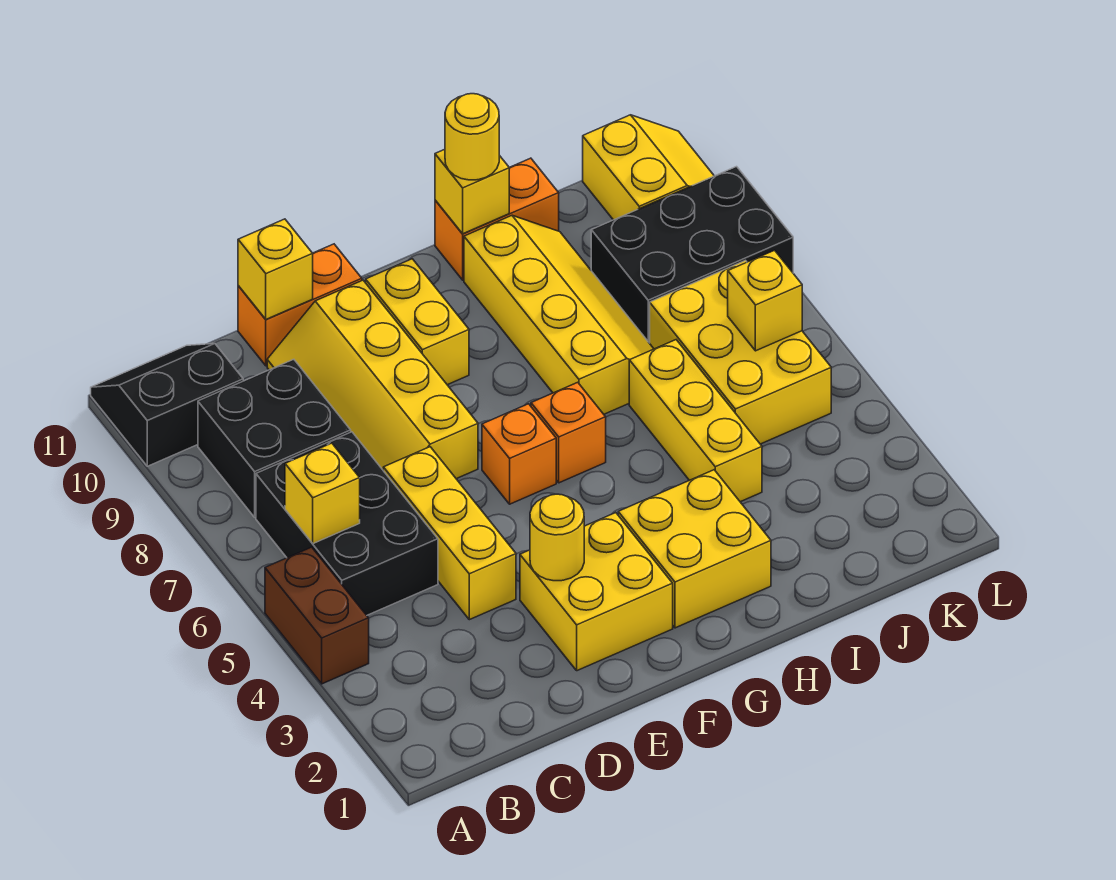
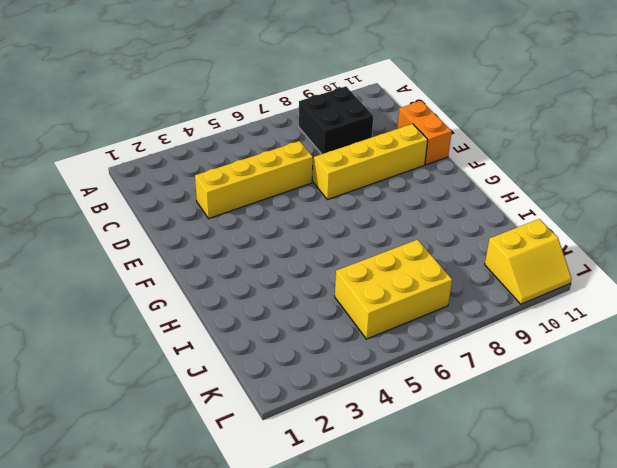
yellow 1x4 brick [195,141,313,219] -> yellow 1x3 brick [383,447,516,620]
none -> brown 1x2 brick [265,547,369,684]
none -> black 2x2 slope [91,344,243,466]
none -> black 2x3 brick [256,432,438,615]

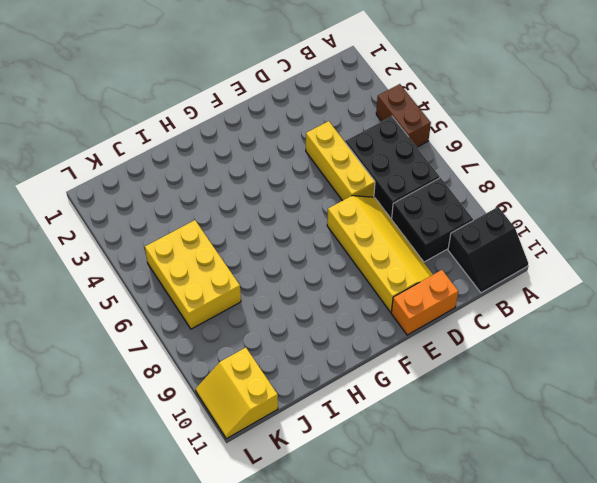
none -> yellow 2x2 brick [520,513,673,671]
none -> orange 1x1 brick [482,404,556,504]
none -> yellow 1x2 brick [366,259,469,385]

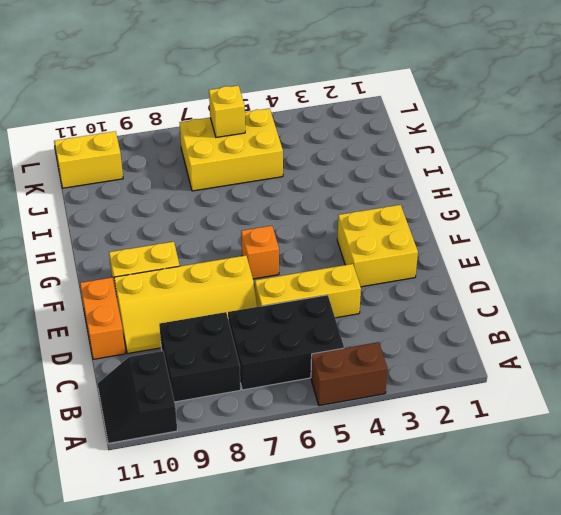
none -> yellow 2x2 brick [618,470,771,628]
none -> orange 1x1 brick [531,382,606,483]
none -> yellow 2x4 slope [464,216,654,414]

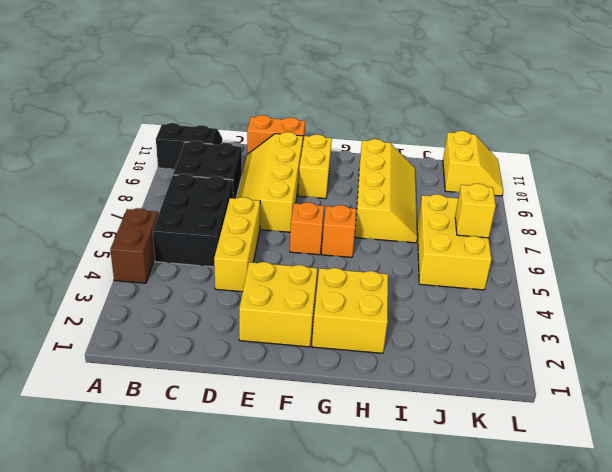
none -> orange 1x2 brick [435,158,559,280]
none -> yellow 1x3 brick [629,340,762,502]
none -> black 2x3 brick [591,167,793,343]

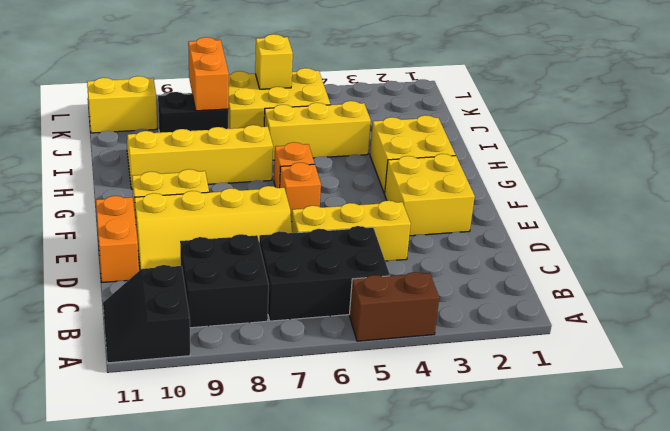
black 1x2 brick [158,92,229,133] -> black 2x3 brick [591,167,793,343]
orange 1x2 brick [188,37,229,111] -> orange 1x2 brick moved to [435,158,559,280]
none -> yellow 1x1 brick [285,443,360,544]
none -> yellow 1x1 brick [238,219,313,319]
none -> yellow 1x1 round brick [530,494,584,581]

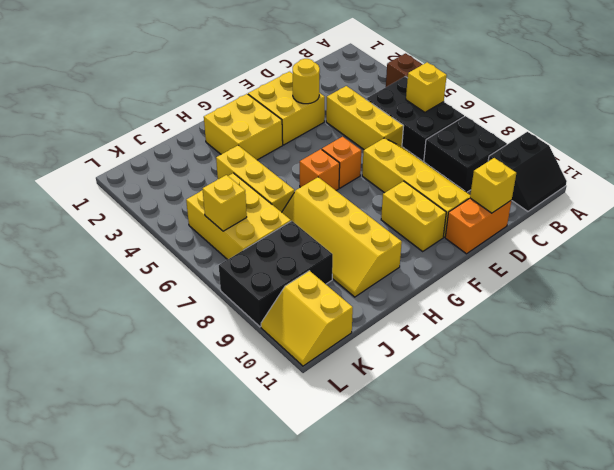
none -> orange 1x2 brick [435,158,559,280]
none -> yellow 1x1 brick [435,149,509,234]
none -> yellow 1x1 round brick [445,94,499,180]

